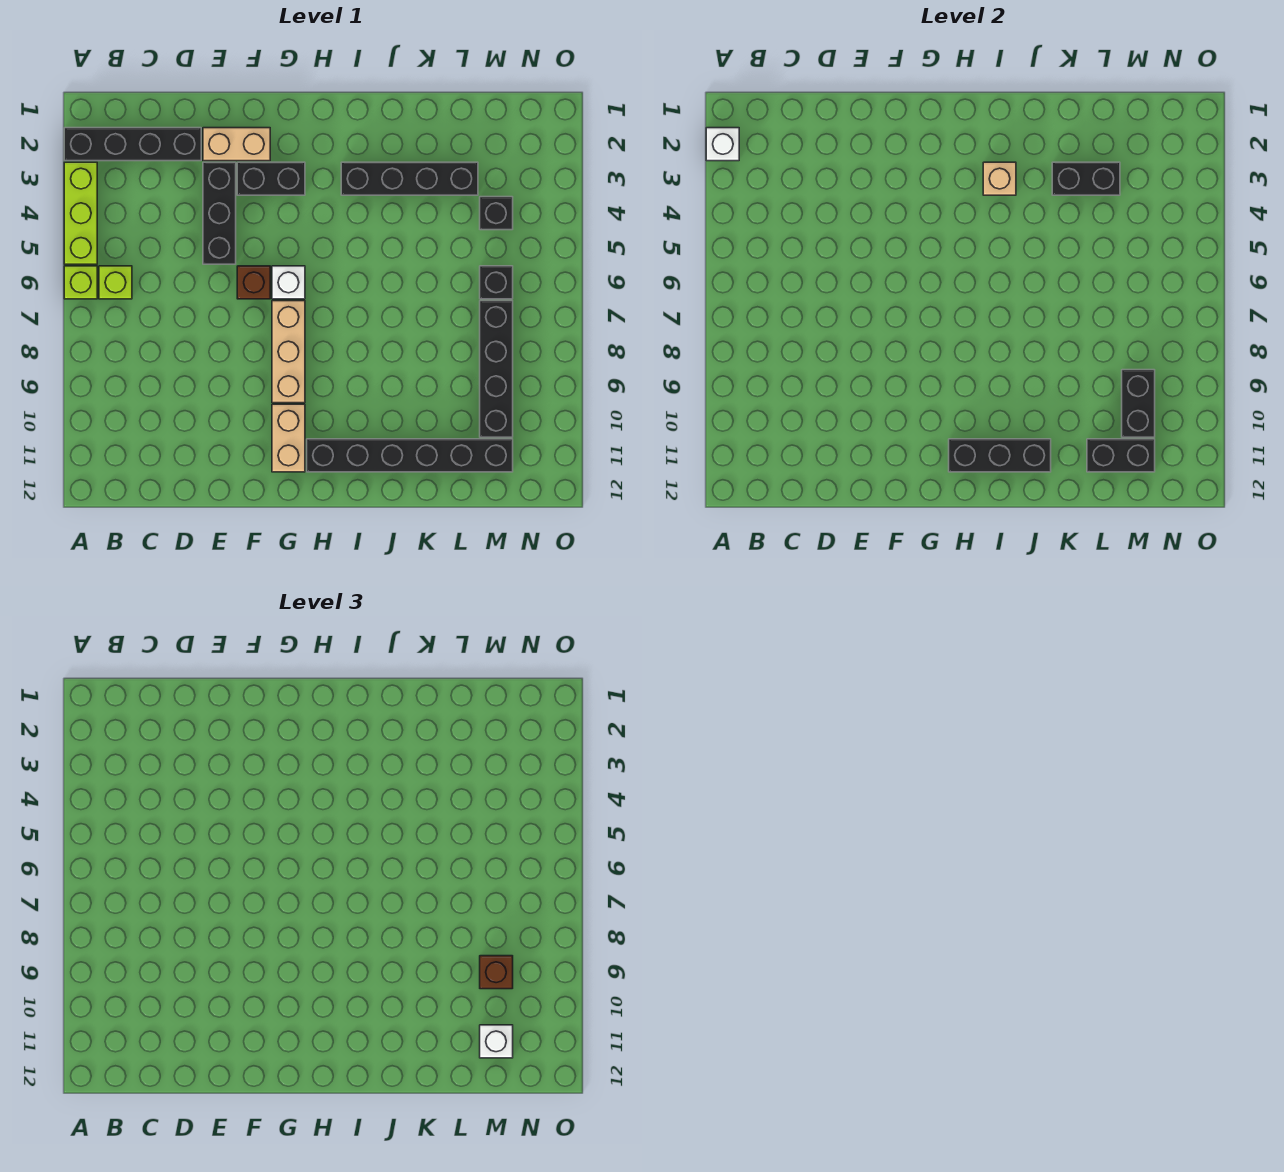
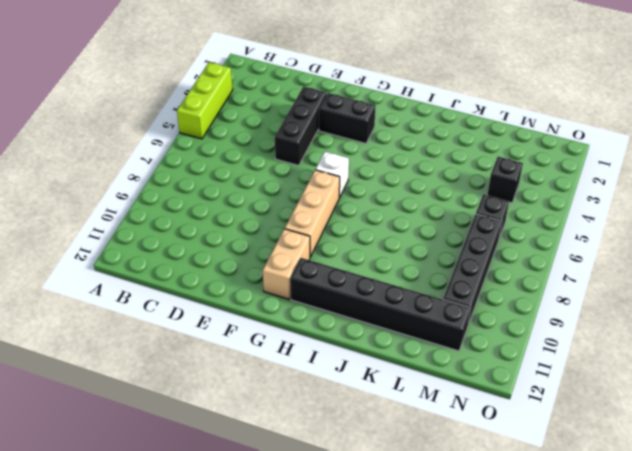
none -> black 1x4 brick [64,128,201,161]
none -> lime 1x1 brick [64,266,97,299]
none -> lime 1x1 brick [99,266,132,299]

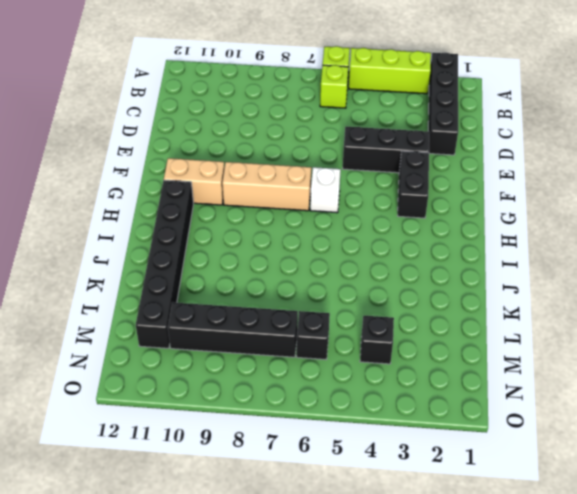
none -> tan 1x2 brick [203,128,270,161]
none -> brown 1x1 brick [237,266,270,299]
none -> black 1x4 brick [341,162,478,195]

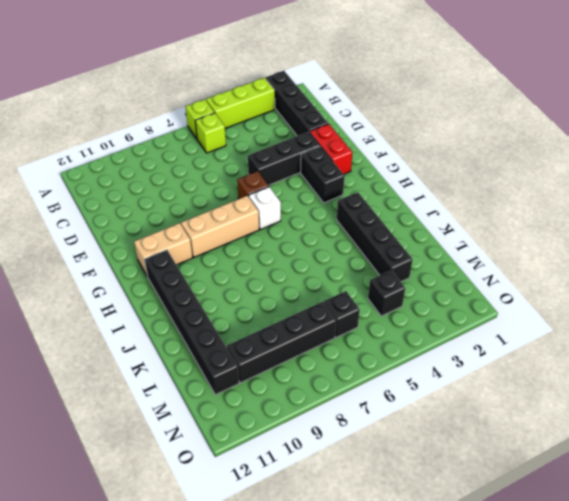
red 1x2 brick [310,124,352,174] -> tan 1x2 brick [203,128,270,161]
none -> white 1x1 brick [706,128,739,161]
none -> black 1x3 brick [949,439,1051,472]
none -> tan 1x1 brick [983,162,1016,195]

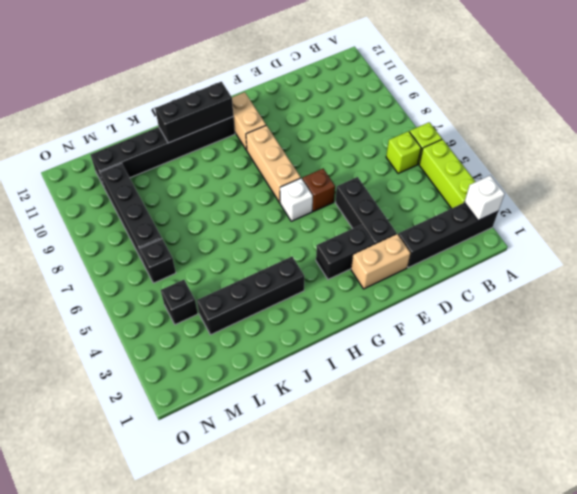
none -> tan 1x1 brick [983,162,1016,195]
none -> black 1x2 brick [1052,162,1120,195]
none -> black 1x2 brick [1087,439,1155,472]

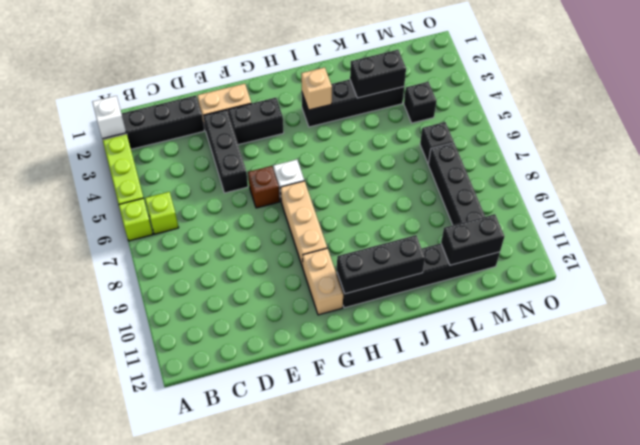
none -> black 1x2 brick [1122,370,1155,437]
none -> brown 1x1 brick [480,956,513,989]
none -> white 1x1 brick [480,1025,513,1058]

